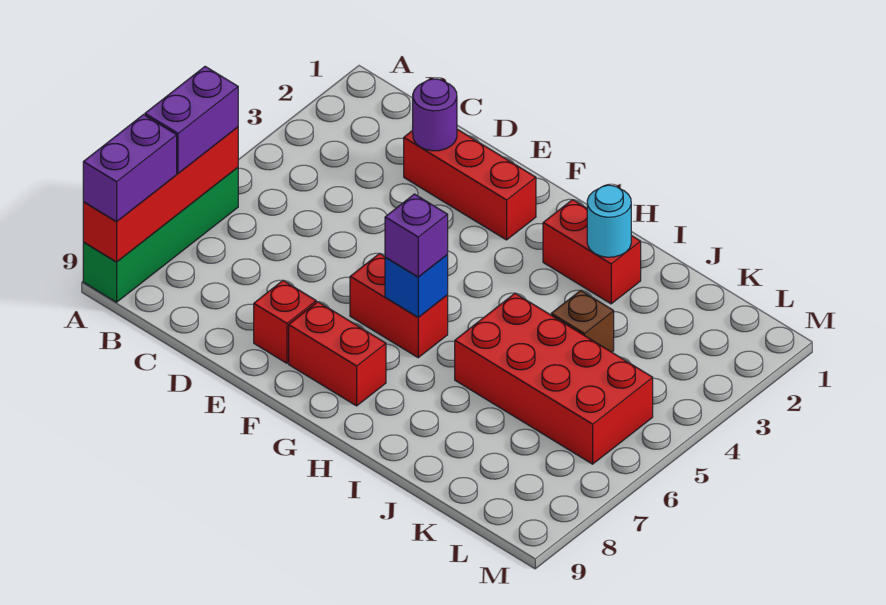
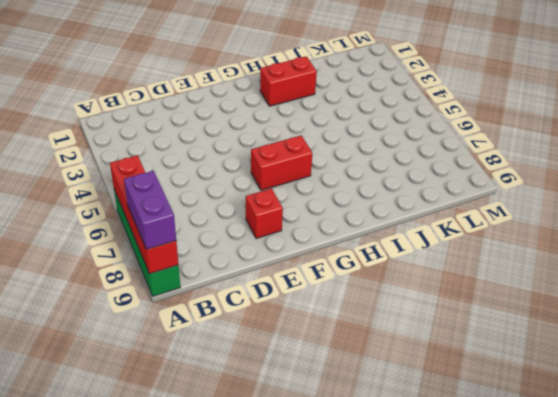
none -> red 1x3 brick [404,129,536,240]
none -> red 1x2 brick [289,302,386,406]
none -> red 2x4 brick [455,294,653,464]

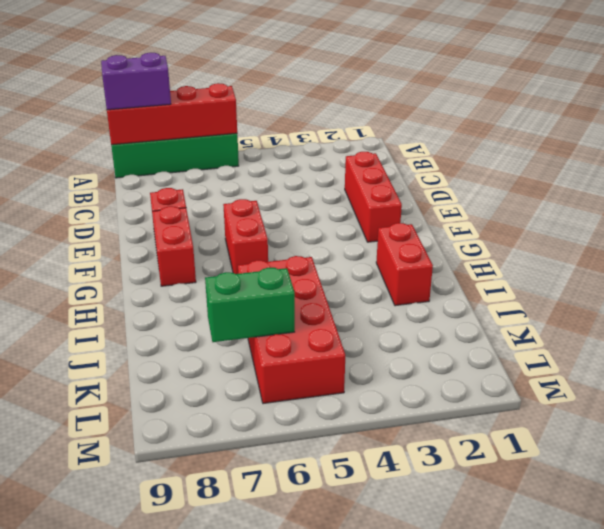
green 1x2 brick [205,268,295,342] -> none
none -> brown 1x1 brick [551,290,614,352]
none -> purple 1x1 round brick [413,79,457,151]
none -> blue 1x1 brick [385,255,448,317]

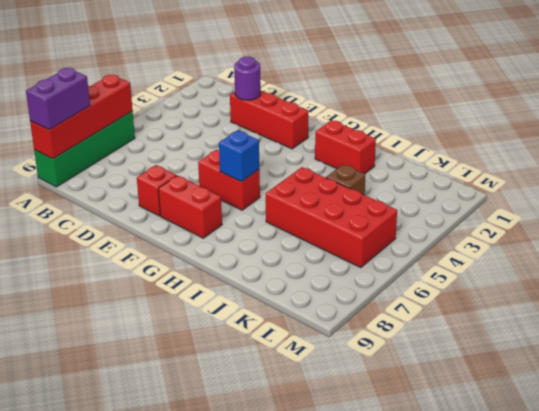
none -> cyan 1x1 round brick [587,185,631,257]
none -> purple 1x2 brick [145,67,238,173]
none -> purple 1x1 brick [385,194,448,277]

